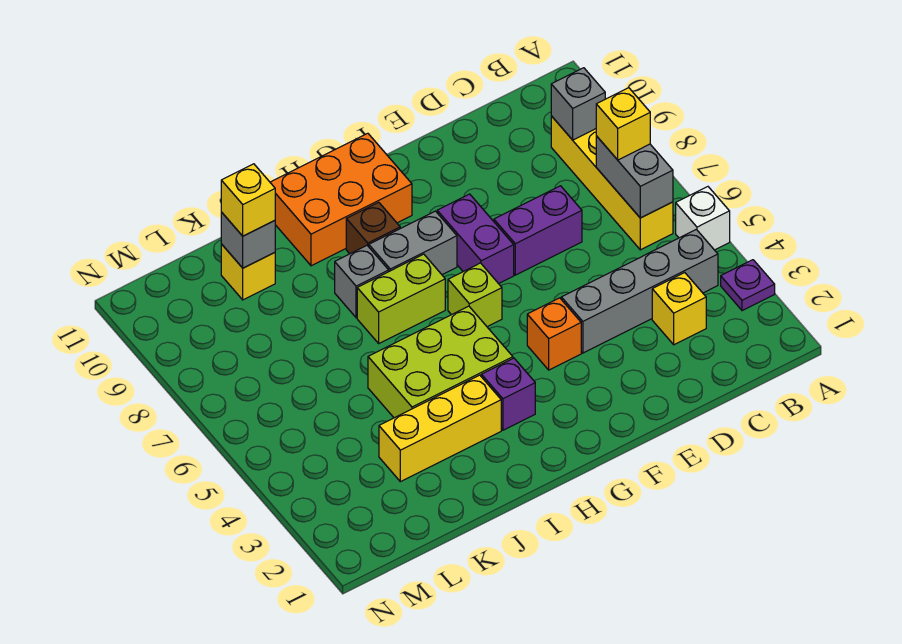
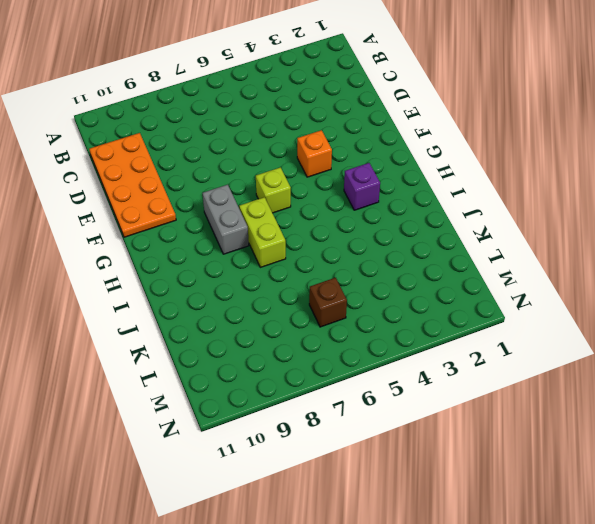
orange 2x4 plate [89,133,176,237] -> none
brown 1x1 brick [309,278,347,327] -> brown 1x1 brick moved to [346,202,400,254]
none -> purple 1x1 plate [721,260,775,311]
none -> white 1x1 brick [676,187,730,250]
none -> grey 1x4 brick [561,229,718,353]

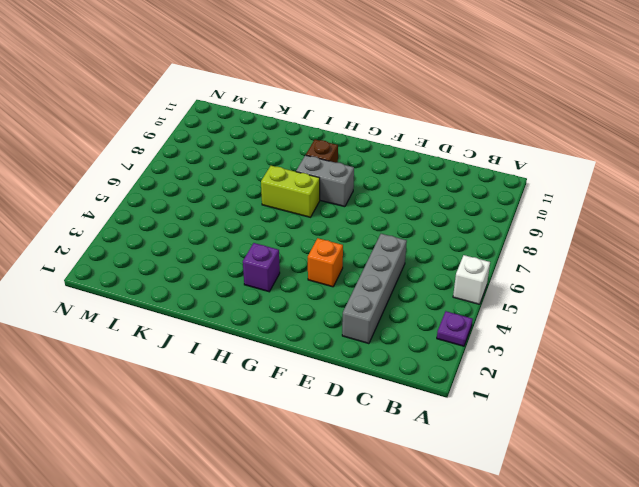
grey 1x4 brick [342,234,407,344] -> grey 1x4 brick turned to [561,229,718,353]
none -> yellow 1x4 brick [551,116,673,250]
none -> yellow 1x1 brick [652,273,706,345]
none -> purple 1x2 brick [494,186,582,275]

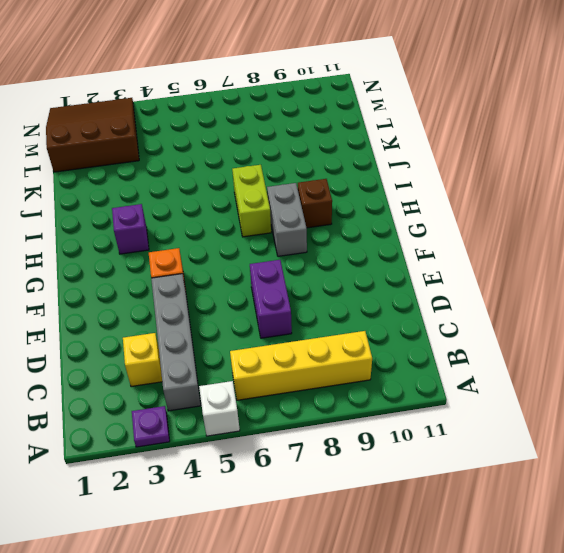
brown 3x3 slope [46,98,139,172] -> none
none -> purple 1x2 brick [437,194,514,284]
none -> lime 1x1 brick [448,263,502,327]
none -> orange 2x3 brick [270,133,412,266]

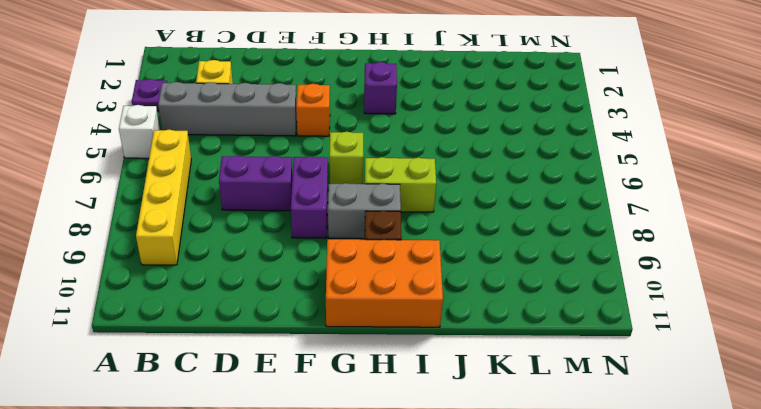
none -> lime 2x3 brick [368,306,513,418]
none -> yellow 1x3 brick [379,375,501,482]
none -> grey 1x1 brick [335,246,389,318]

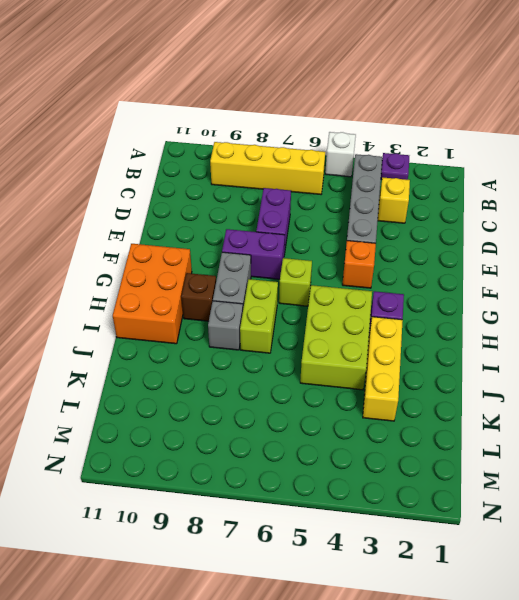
none -> yellow 1x1 brick [221,244,275,300]
none -> grey 1x2 brick [596,136,673,218]
none -> grey 1x1 brick [551,68,605,140]

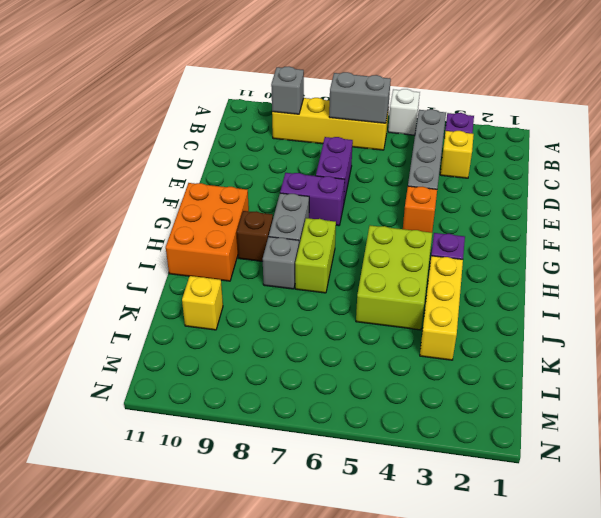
none -> lime 1x1 brick [448,263,502,327]
none -> grey 1x1 brick [221,212,275,268]
none -> yellow 1x1 brick [596,88,650,160]

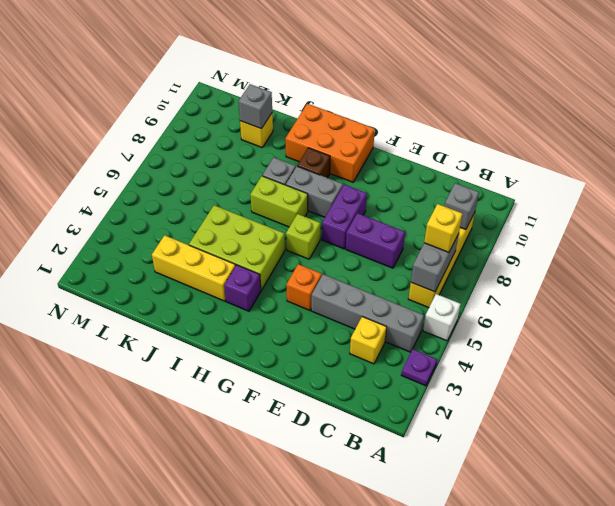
none -> yellow 1x1 brick [221,164,275,236]

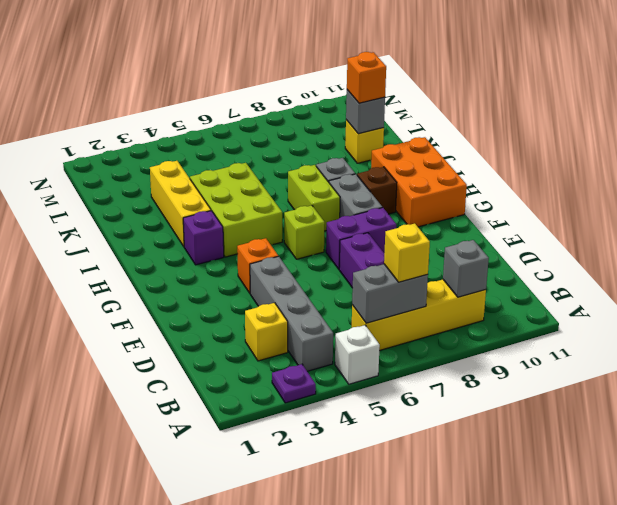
orange 1x1 brick [347,52,386,103] -> yellow 1x1 brick [221,164,275,236]

